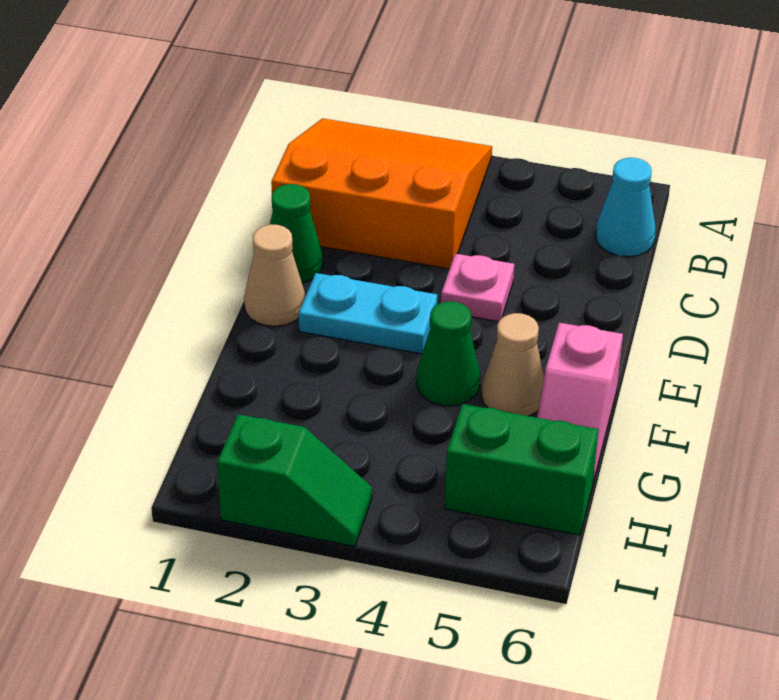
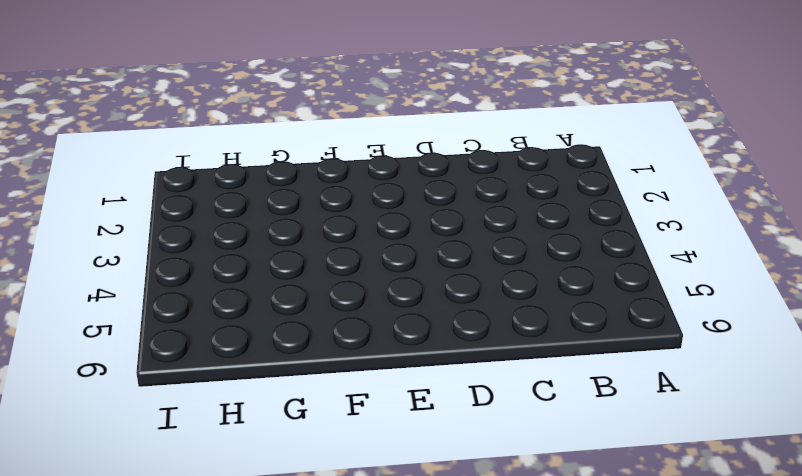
none -> orange 3x3 slope [271,118,492,269]
none -> cyan 1x1 cone [596,158,655,257]

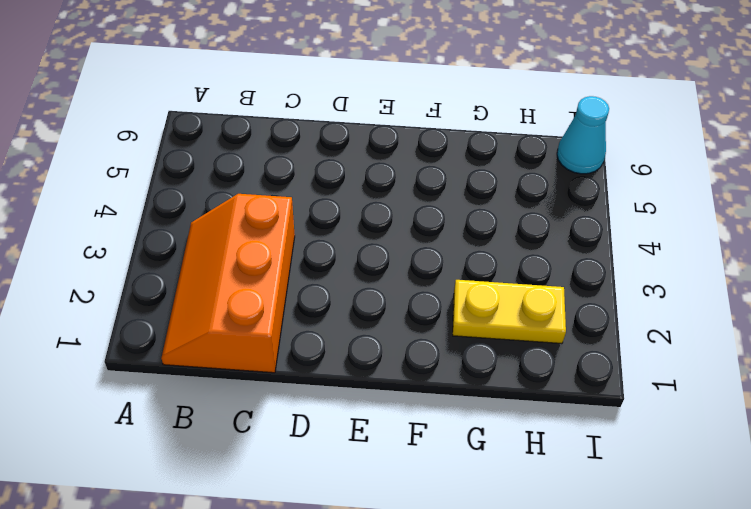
orange 2x3 slope [161,194,295,373] -> orange 3x3 slope [271,118,492,269]
yellow 1x2 plate [453,280,566,344] -> none
cyan 1x1 cone [557,96,609,174] -> cyan 1x1 cone moved to [596,158,655,257]
none -> green 1x1 cone [270,184,323,283]
none -> pink 1x1 plate [441,254,514,322]

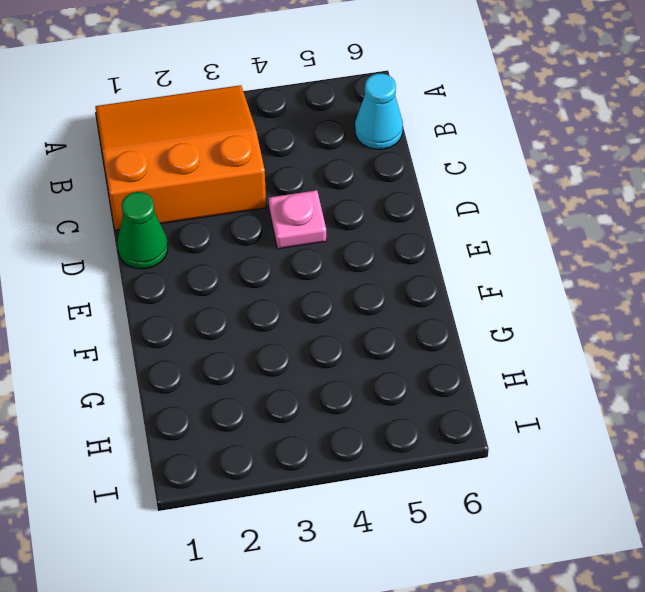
none -> tan 1x1 cone [244,224,305,326]
none -> cyan 1x2 plate [299,273,437,354]

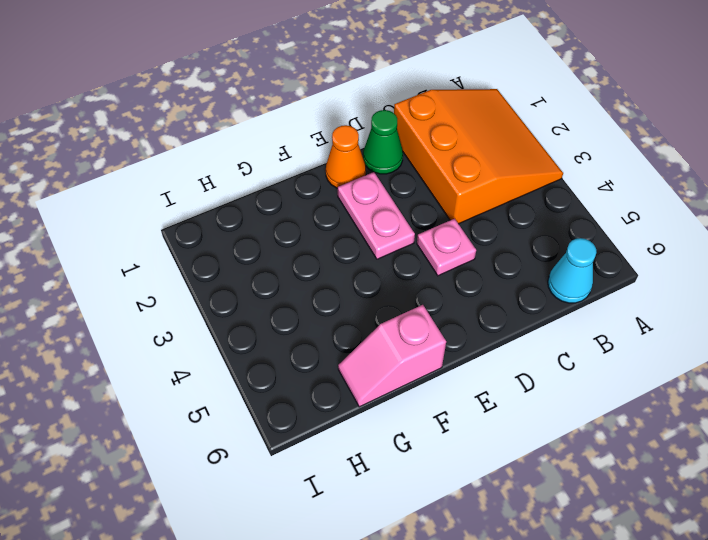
orange 1x1 cone [326,125,366,188] -> tan 1x1 cone [244,224,305,326]
pink 1x2 plate [338,172,415,259] -> cyan 1x2 plate [299,273,437,354]
none -> green 1x1 cone [417,301,480,406]
none -> tan 1x1 cone [482,313,544,416]

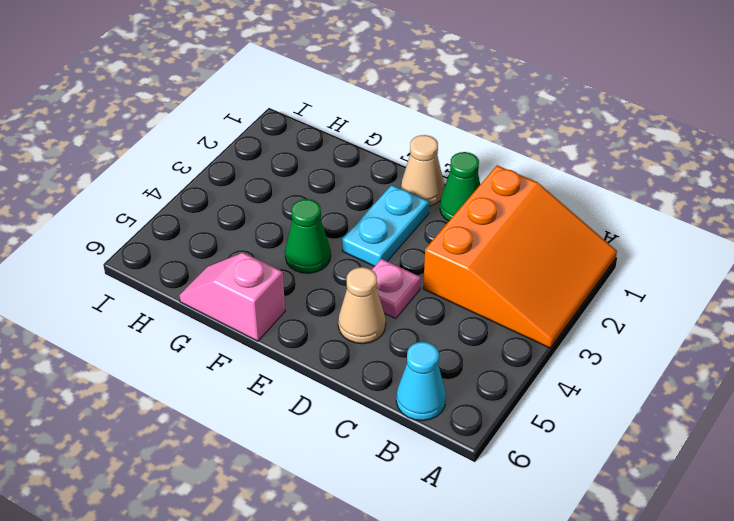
tan 1x1 cone [338,267,386,344] -> tan 1x1 cone moved to [482,313,544,416]
none -> green 1x2 brick [445,404,599,535]
none -> green 1x2 slope [217,414,372,546]

